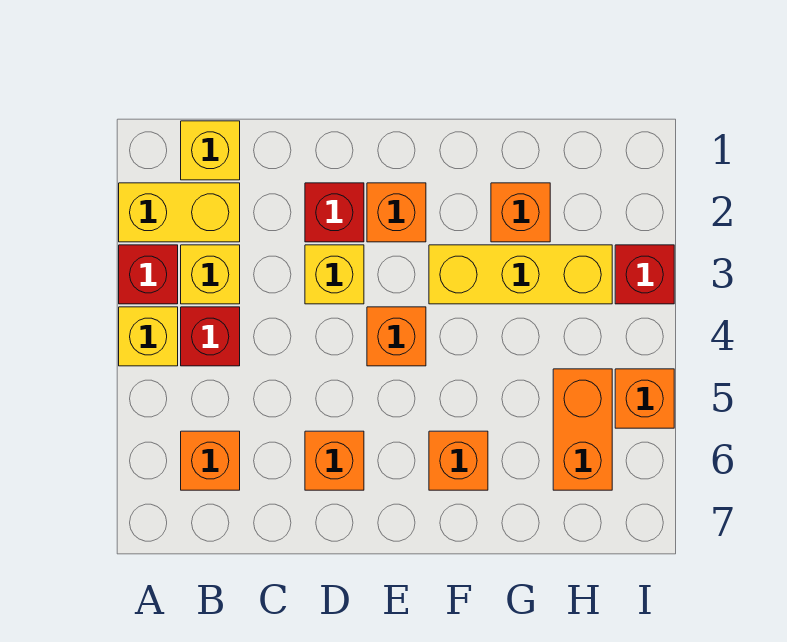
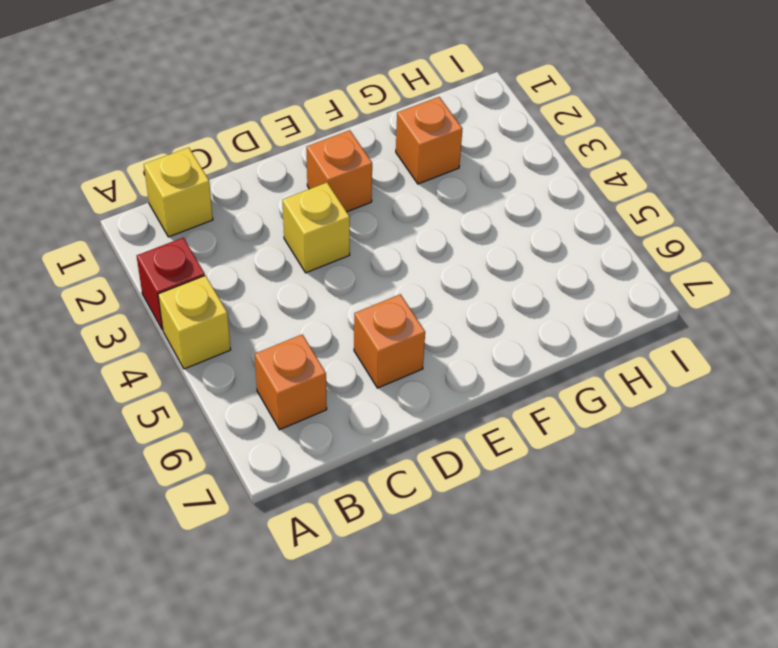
none -> yellow 1x2 brick [119,183,240,242]
none -> yellow 1x1 brick [181,245,240,304]
none -> red 1x1 brick [181,307,240,366]

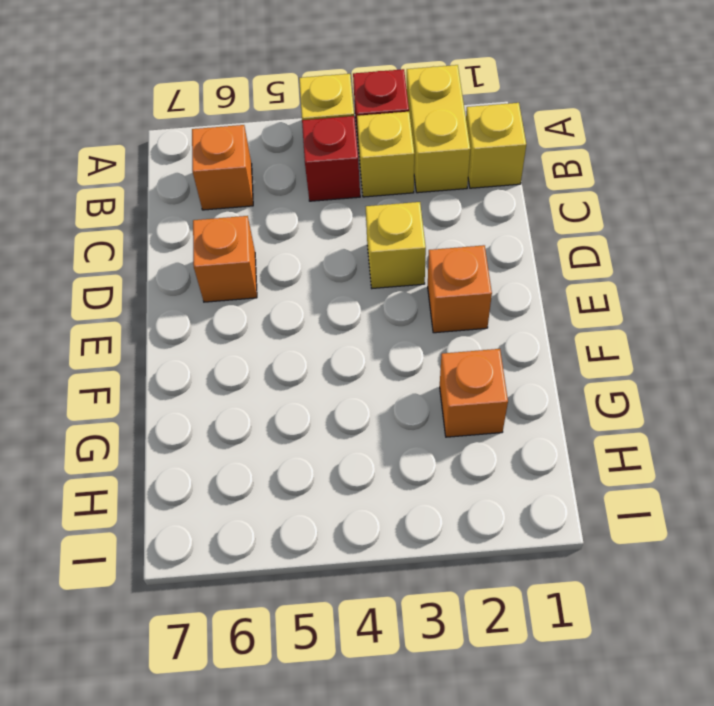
none -> red 1x1 brick [305,183,364,242]
none -> orange 1x1 brick [367,307,426,366]
none -> yellow 1x3 brick [429,245,612,304]

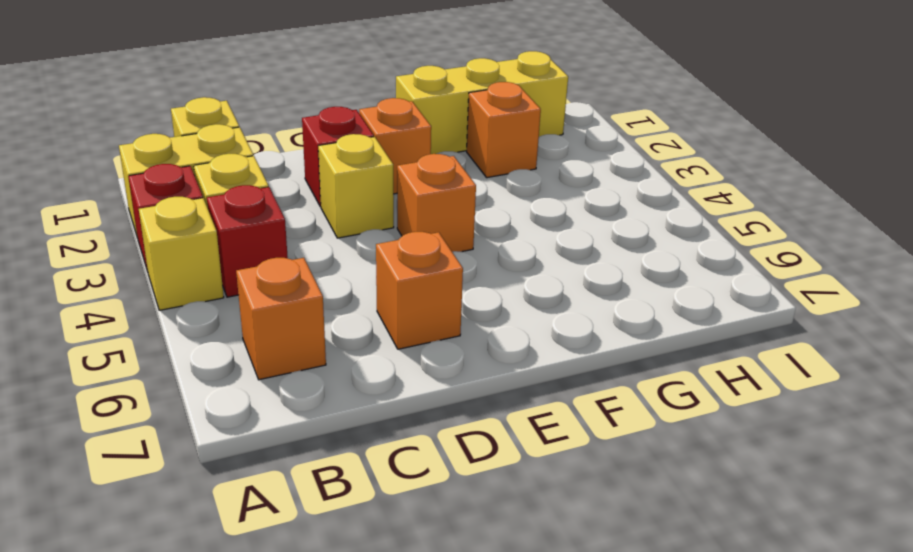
yellow 1x3 brick [396,51,568,154] -> yellow 1x3 brick moved to [429,245,612,304]
none -> orange 1x1 brick [429,431,488,490]
none -> orange 1x2 brick [553,369,612,490]
none -> red 1x1 brick [615,245,674,304]

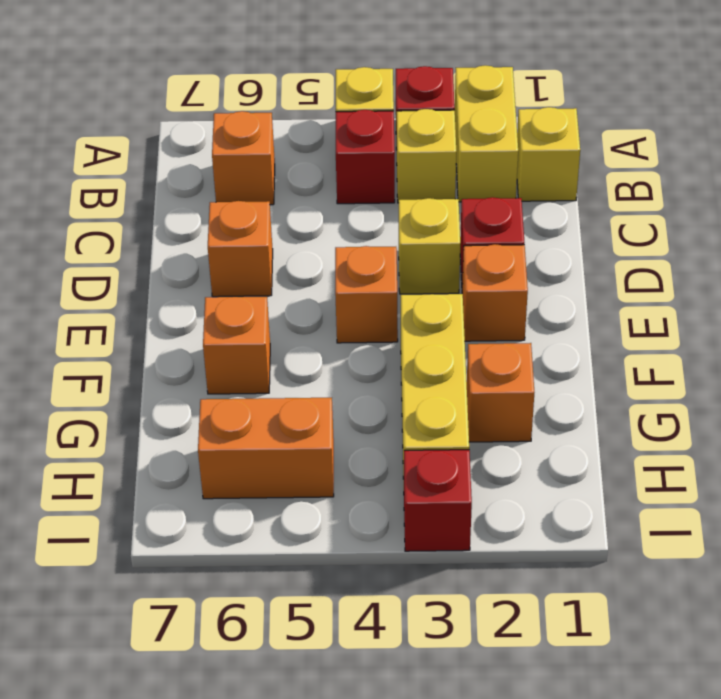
none -> orange 1x1 brick [615,369,674,428]

